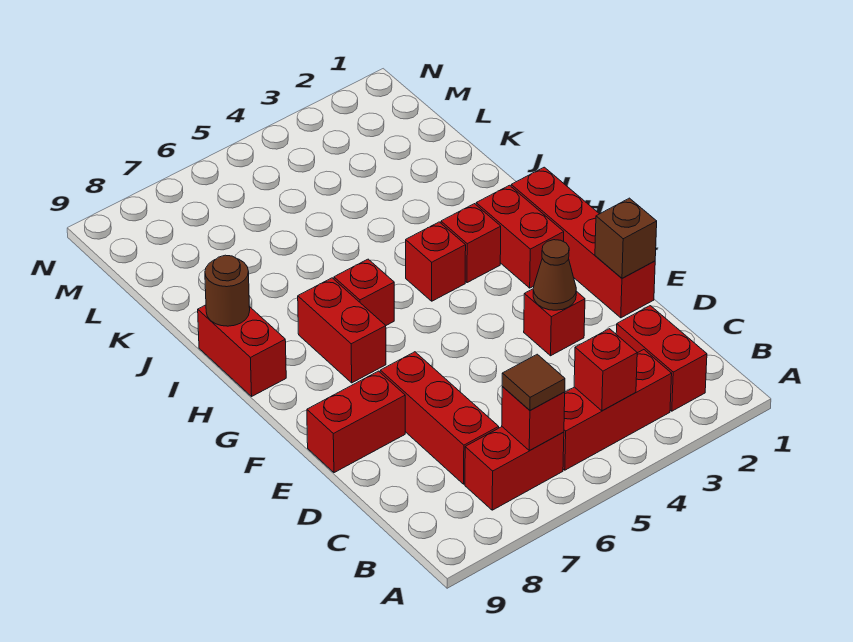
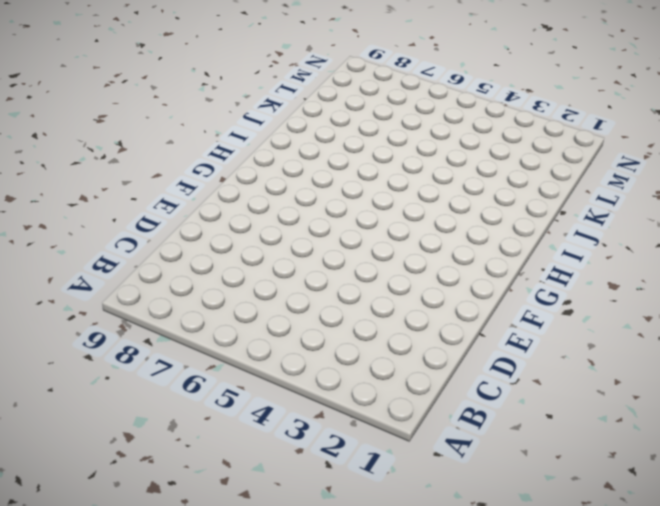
none -> red 1x2 brick [616,306,707,411]
none -> red 1x3 brick [563,350,672,470]
none -> red 1x2 brick [465,427,564,510]

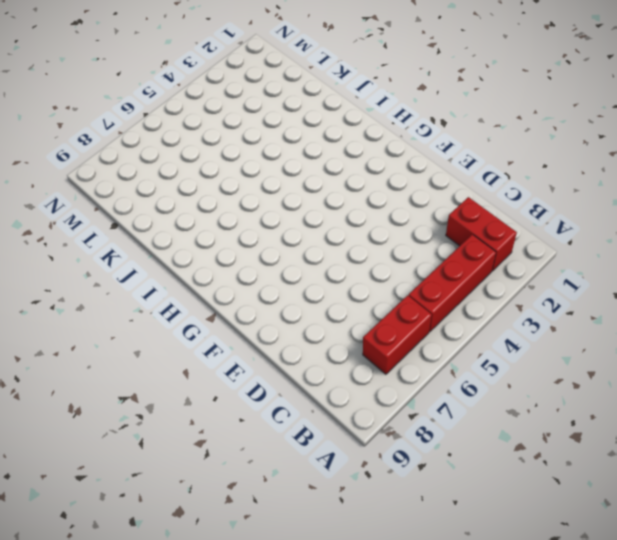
none -> red 1x3 brick [380,352,499,484]
none -> red 1x4 brick [511,167,655,318]
none -> red 1x1 brick [524,289,585,356]

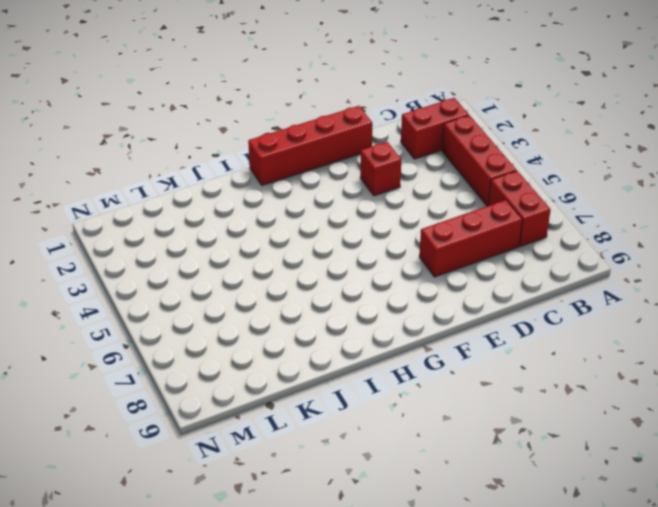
none -> red 1x2 brick [307,371,405,473]
none -> red 1x2 brick [476,185,564,288]
none -> red 1x2 brick [298,278,386,383]

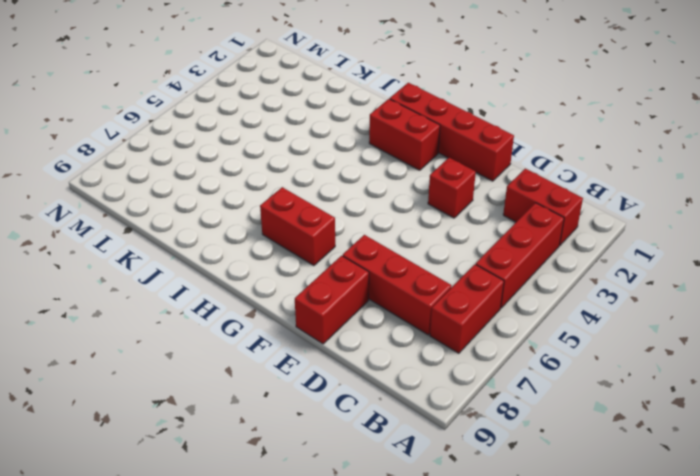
none -> red 1x1 brick [441,204,501,283]
none -> red 1x1 brick [406,222,466,301]
none -> red 1x1 brick [334,259,394,325]

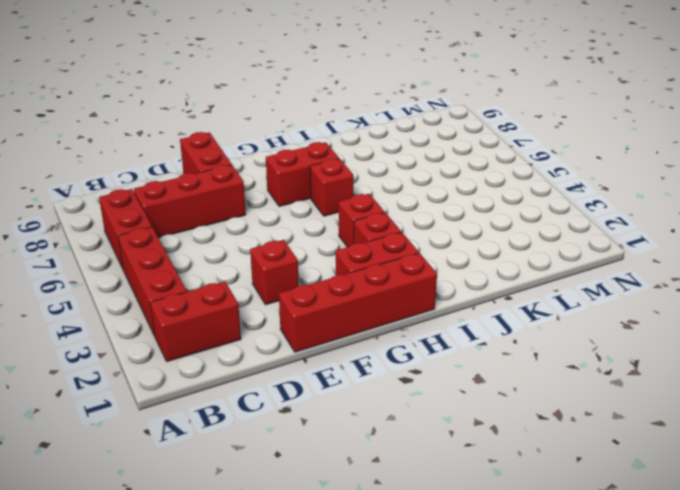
none -> red 1x2 brick [198,305,286,396]
none -> red 1x1 brick [574,329,637,411]
none -> red 1x1 brick [502,387,565,450]

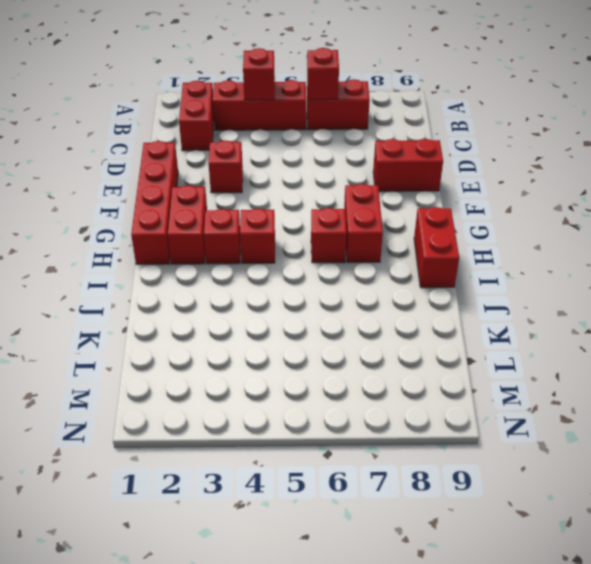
none -> red 1x3 brick [380,352,499,484]
none -> brown 1x1 brick [595,198,657,278]
none -> brown 1x1 cone [533,240,576,310]

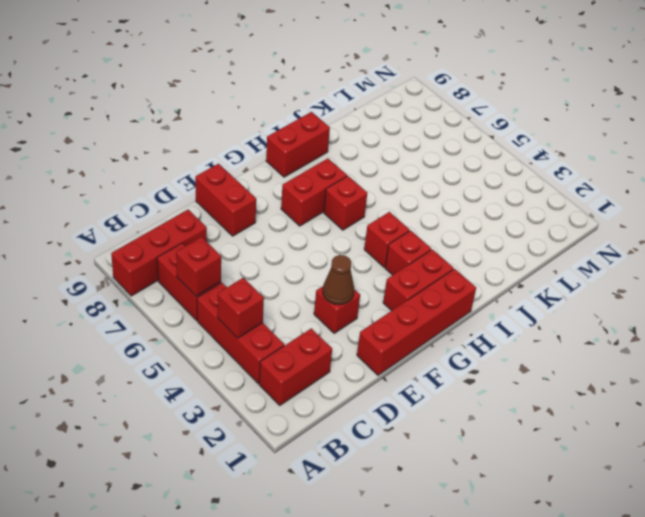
red 1x3 brick [111,210,207,296] -> red 1x3 brick moved to [380,352,499,484]
none -> brown 1x1 brick [595,198,657,278]
none -> brown 1x1 round brick [205,255,250,326]
none -> brown 1x1 tile [502,354,565,410]

